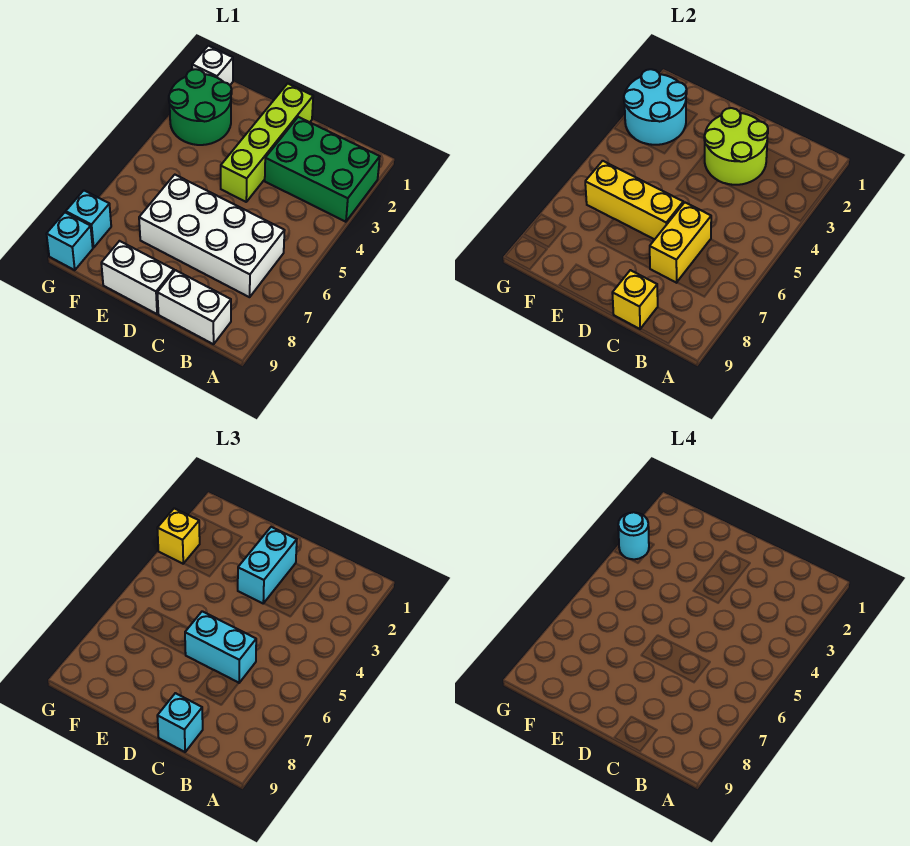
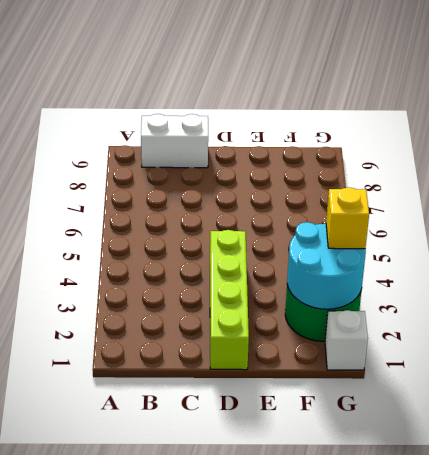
none -> green 2x3 brick [265,117,380,222]
none -> white 2x4 brick [139,175,285,297]
none -> white 1x2 brick [101,241,174,314]

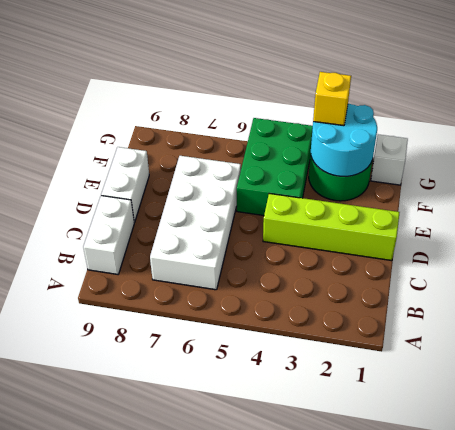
green 2x3 brick [237,118,313,215] -> green 2x3 brick moved to [265,117,380,222]
none -> cyan 1x1 brick [66,190,111,248]
none -> cyan 1x1 brick [47,212,93,270]
none -> lime 2x2 round brick [704,108,768,185]

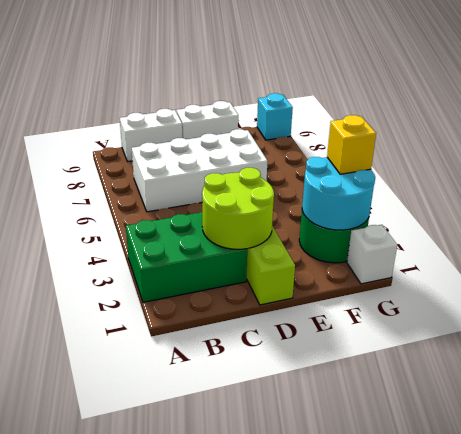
none -> cyan 1x1 brick [66,190,111,248]
none -> yellow 1x2 brick [650,202,711,283]
none -> yellow 1x1 brick [612,270,658,329]

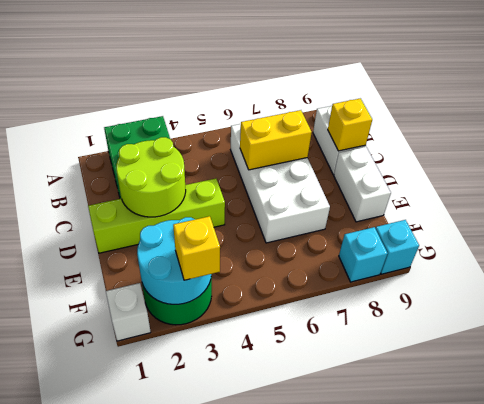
none -> yellow 1x3 brick [585,161,683,240]
none -> cyan 1x2 brick [185,611,256,683]
none -> cyan 1x1 brick [157,693,203,752]

